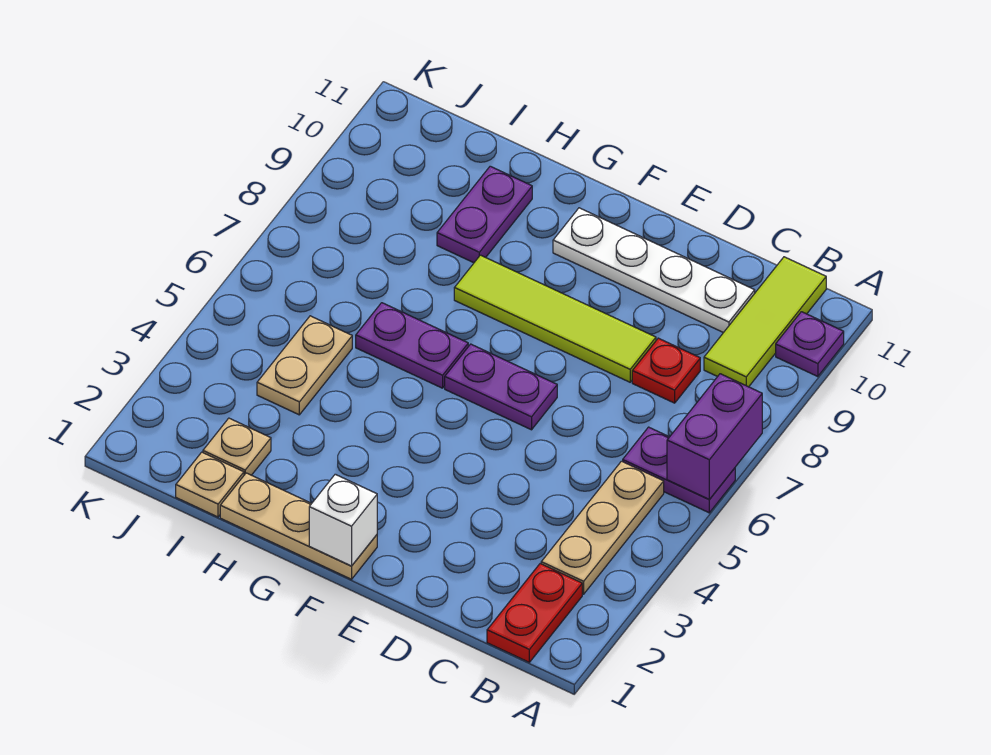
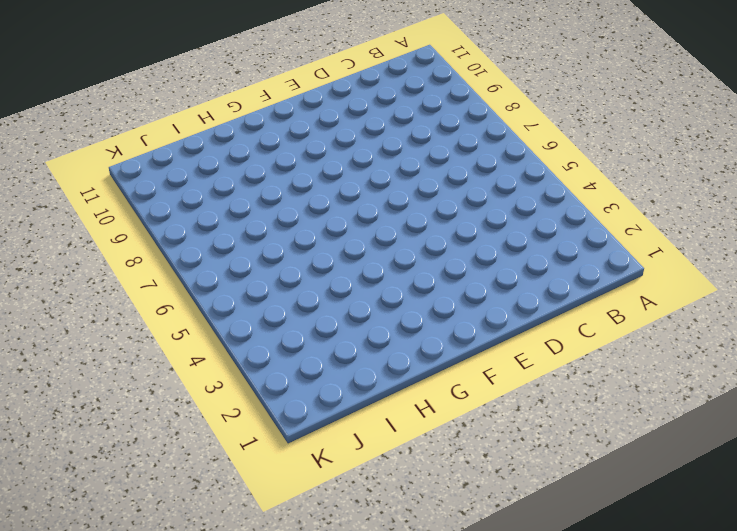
none -> purple 1x2 plate [623,427,735,513]
none -> purple 1x1 plate [776,312,844,377]
none -> red 1x2 plate [487,564,582,662]

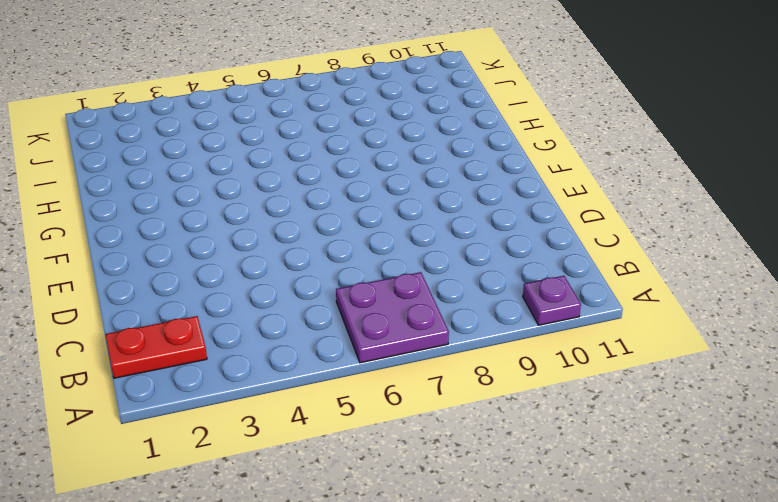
purple 2x2 plate [336,272,449,363] -> purple 1x2 plate [623,427,735,513]
none -> tan 1x3 plate [541,461,664,594]
none -> lime 1x3 tile [704,257,826,387]
none -> red 1x1 plate [632,338,700,403]

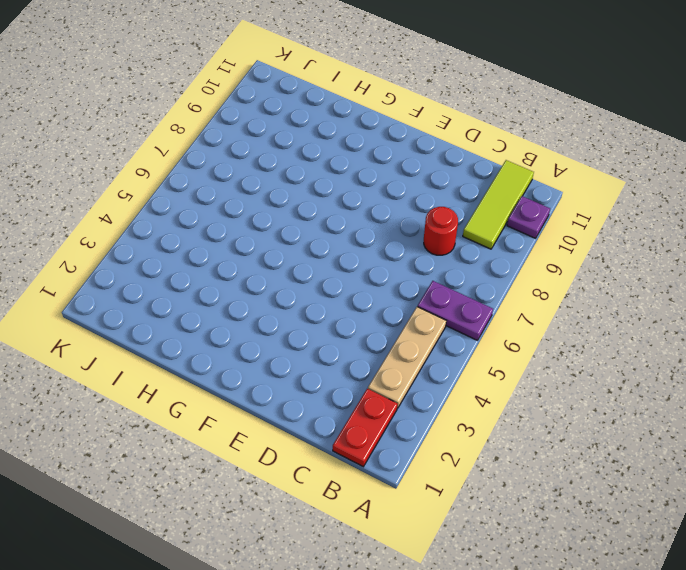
red 1x1 round brick [424,207,458,255] -> red 1x1 plate [632,338,700,403]
none -> white 1x4 plate [553,208,755,333]
none -> lime 1x4 tile [454,255,656,382]
none -> purple 1x2 plate [445,344,557,430]

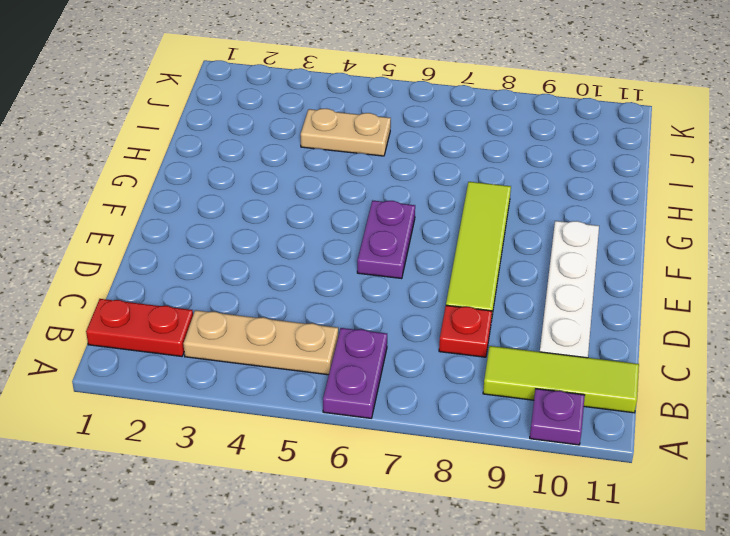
none -> tan 1x3 plate [220,473,377,579]
none -> purple 1x2 plate [356,303,468,388]
none -> purple 1x2 plate [437,166,532,263]

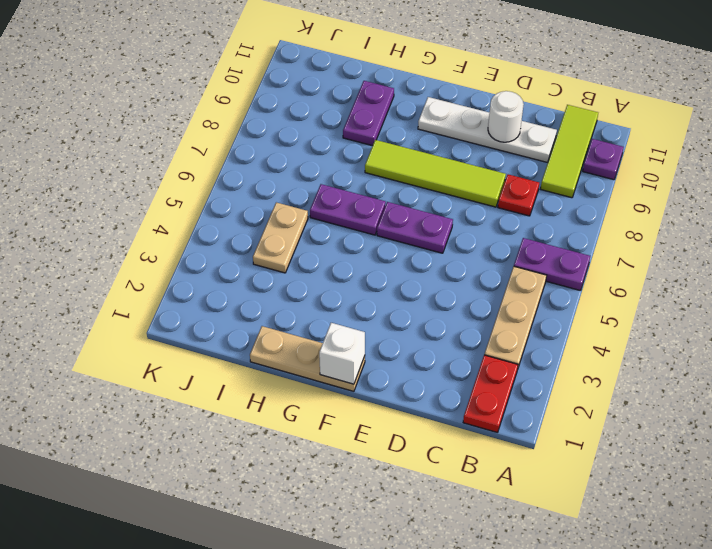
white 1x1 round brick [488,91,524,142] -> none
none -> tan 1x1 plate [176,452,244,517]
none -> tan 1x1 plate [203,418,271,475]
none -> purple 1x2 brick [667,374,762,499]

